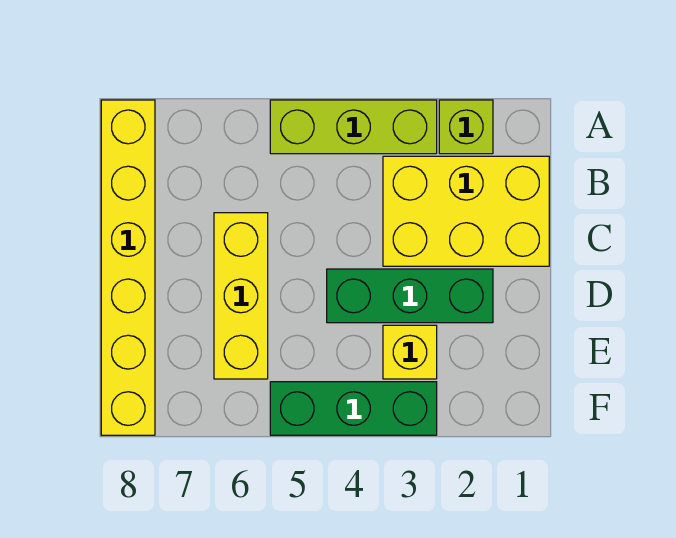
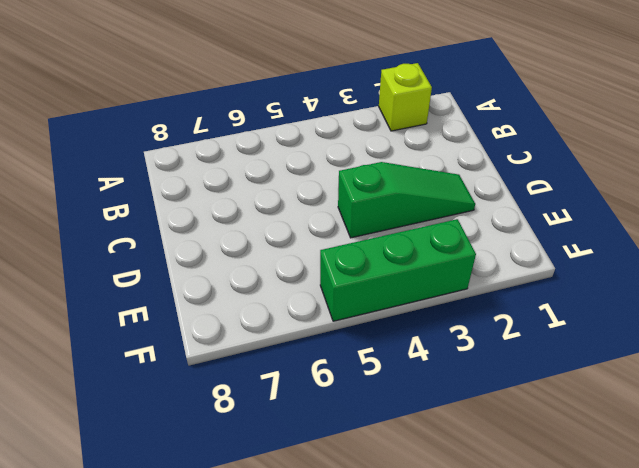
green 1x3 slope [338,162,475,238] -> green 1x3 brick [327,269,493,323]
none -> lime 1x3 brick [270,100,437,154]
none -> yellow 1x6 brick [101,100,155,435]

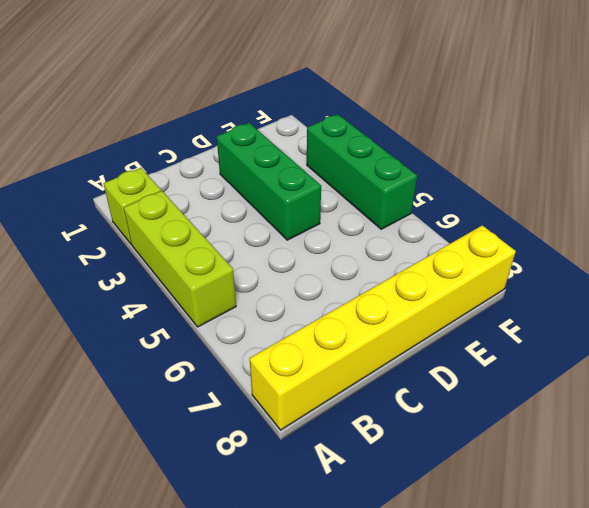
none -> yellow 2x3 brick [383,156,549,266]
none -> yellow 1x3 brick [214,213,268,379]

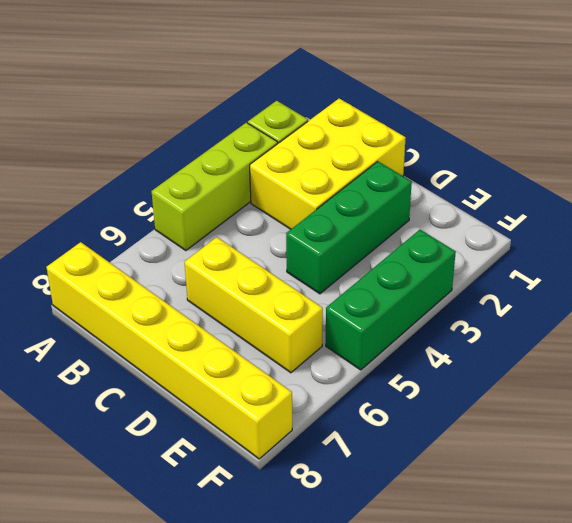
none -> yellow 1x1 brick [383,325,437,379]

